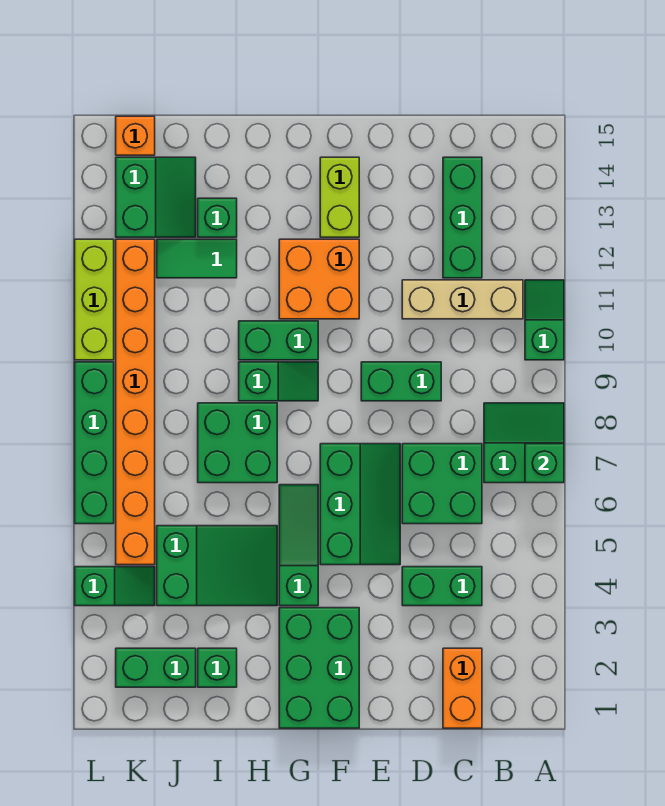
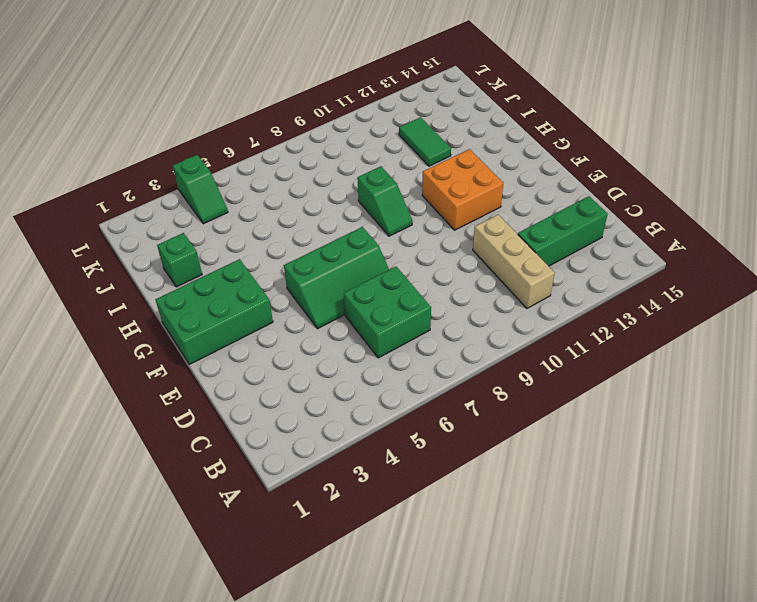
none -> green 2x2 slope [484,403,564,483]
none -> green 1x2 slope [525,280,564,360]
none -> orange 1x2 brick [443,648,482,728]

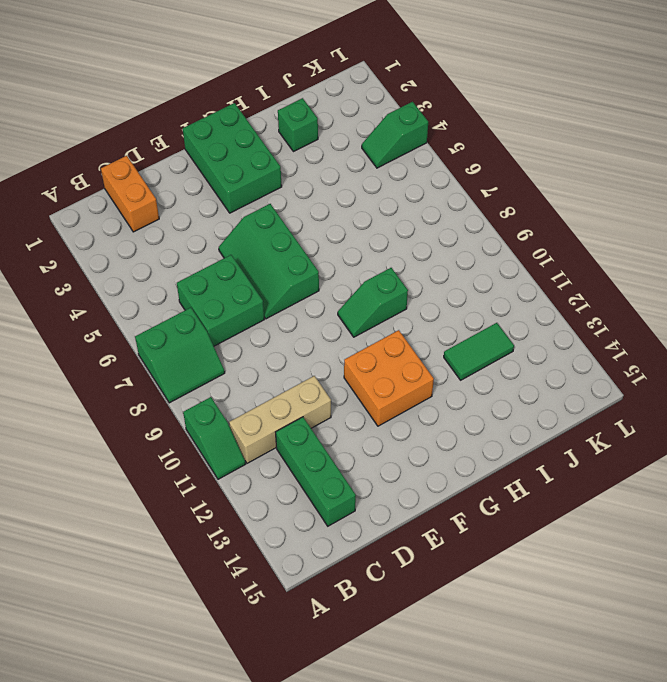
none -> green 1x2 brick [402,567,482,606]
none -> green 1x2 brick [361,362,441,401]
none -> lime 1x2 brick [320,157,359,237]

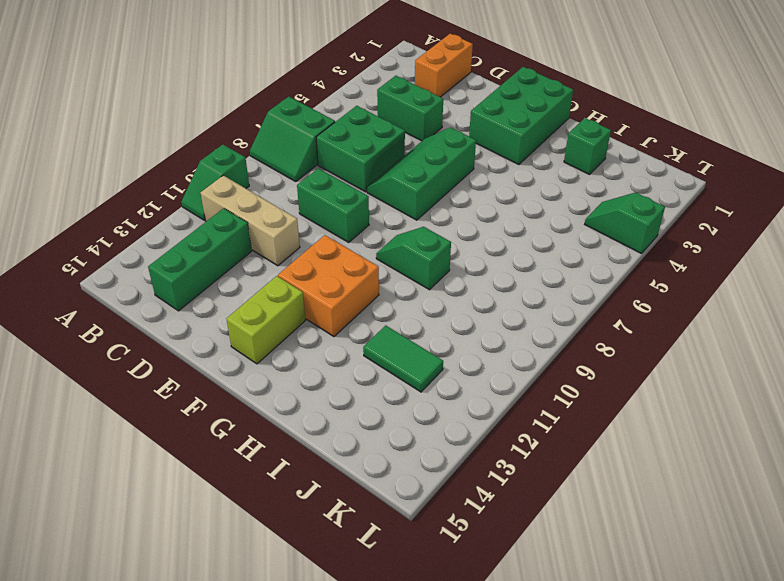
none -> green 1x3 slope [279,485,318,606]
none -> green 1x2 brick [239,321,318,360]
none -> green 2x3 slope [157,526,277,606]

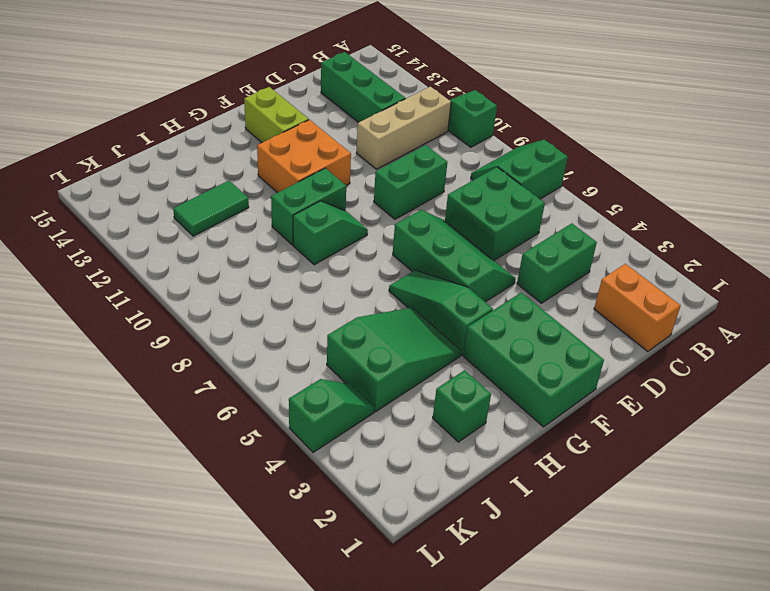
none -> green 2x2 brick [198,403,277,483]
none -> green 1x1 brick [198,198,237,237]
none -> green 1x2 brick [116,648,196,687]

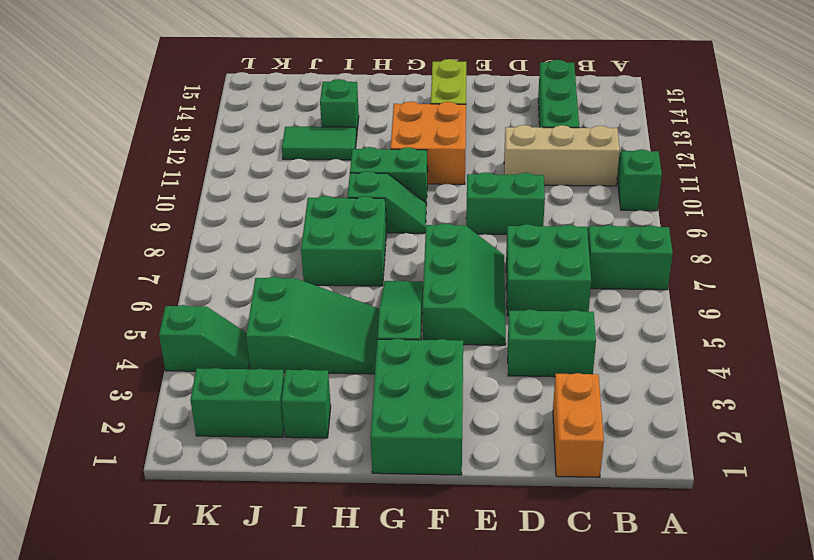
none -> green 2x2 slope [116,157,196,237]
none -> orange 1x8 brick [116,239,155,565]
none -> orange 1x1 brick [116,116,155,155]

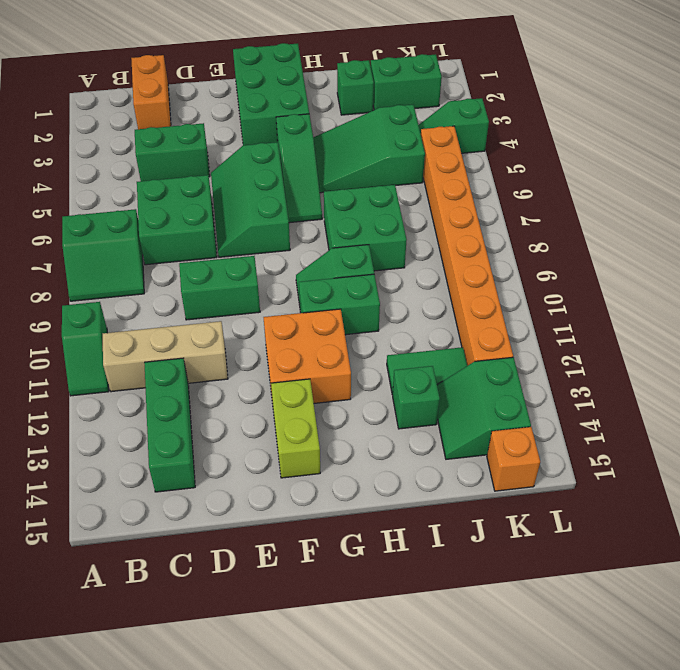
none -> green 1x4 brick [75,362,114,524]
none -> lime 1x3 brick [75,239,114,360]
none -> green 1x1 brick [525,444,564,483]

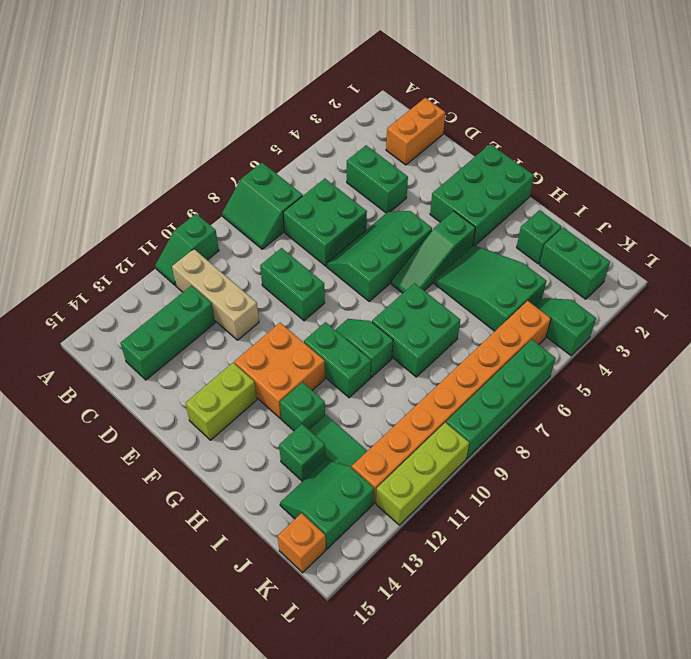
green 1x1 brick [280,382,325,431] -> green 1x1 brick moved to [525,444,564,483]

